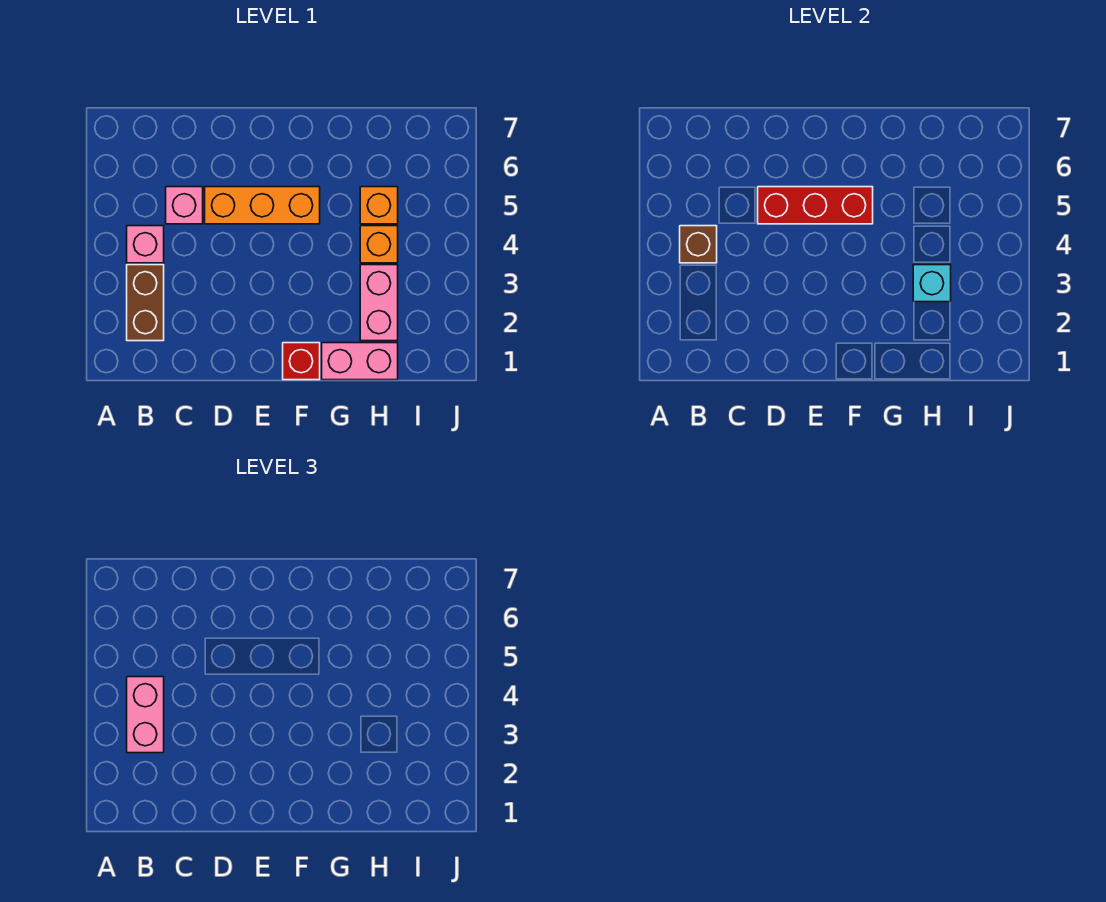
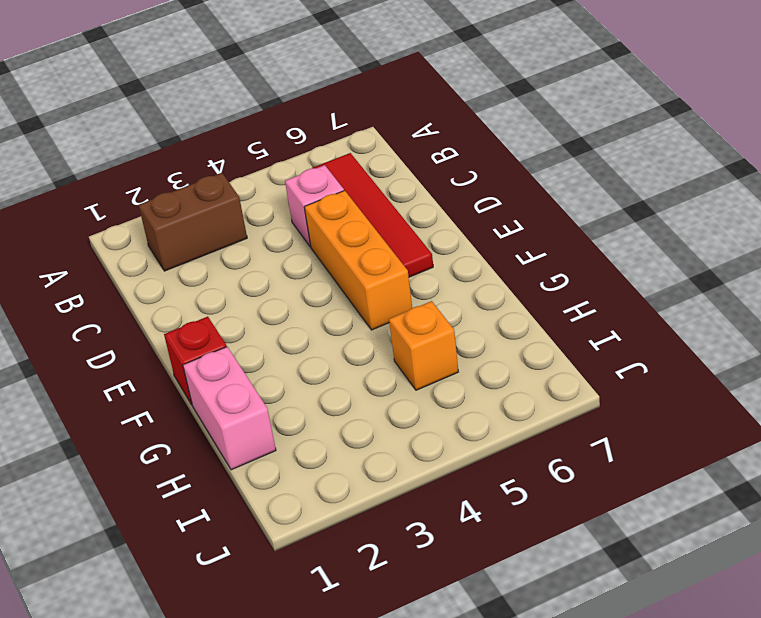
red 1x4 tile [313,153,433,277] -> none
none -> pink 1x1 brick [127,226,164,263]
none -> pink 1x2 brick [360,265,398,341]
none -> orange 1x1 brick [360,226,398,263]

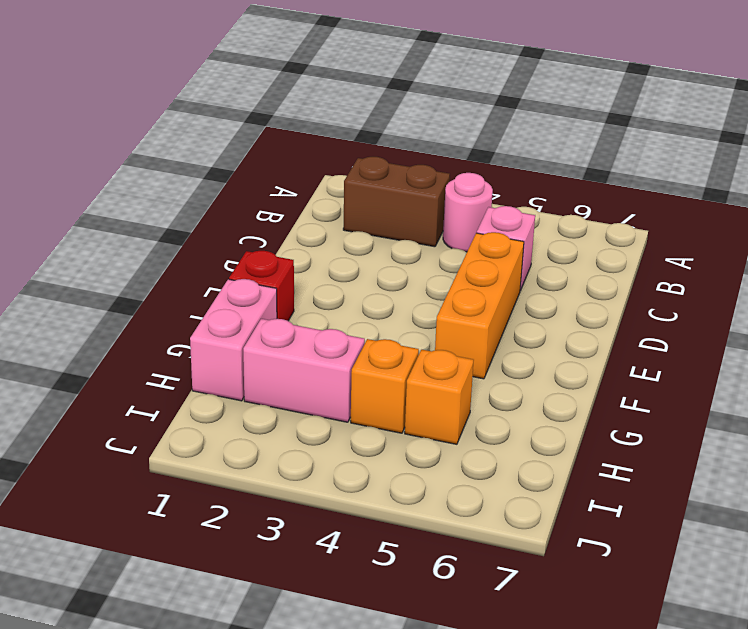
pink 1x1 round brick [443,173,493,252] -> pink 1x1 brick [127,226,164,263]
none -> brown 1x1 brick [680,226,717,263]
none -> red 1x3 brick [758,187,873,224]
none -> cyan 1x1 brick [913,265,951,302]

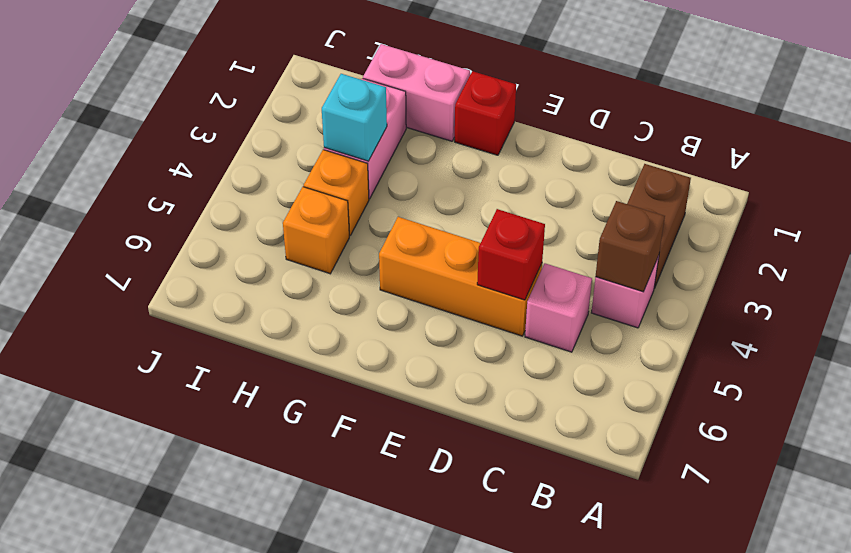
red 1x1 brick [477,209,545,300] -> red 1x3 brick [758,187,873,224]
none -> pink 1x2 brick [127,677,164,753]

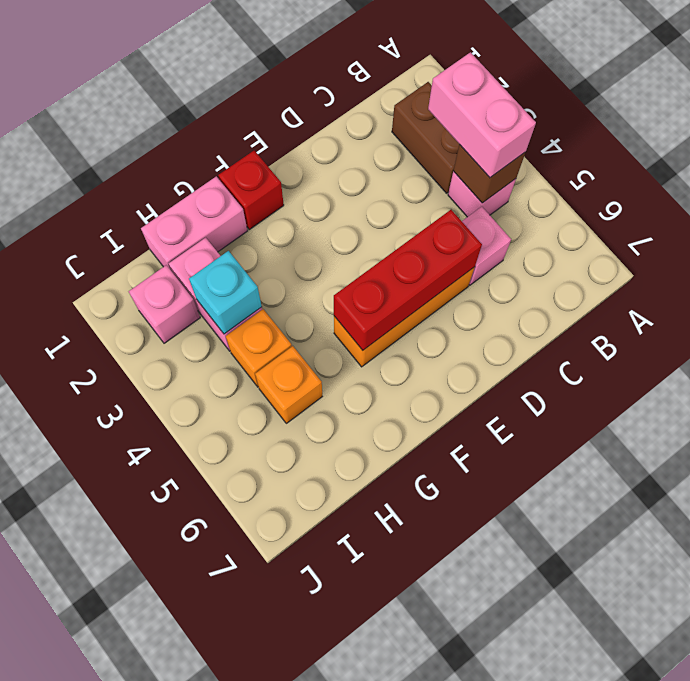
pink 1x1 brick [129,265,200,343] -> none

